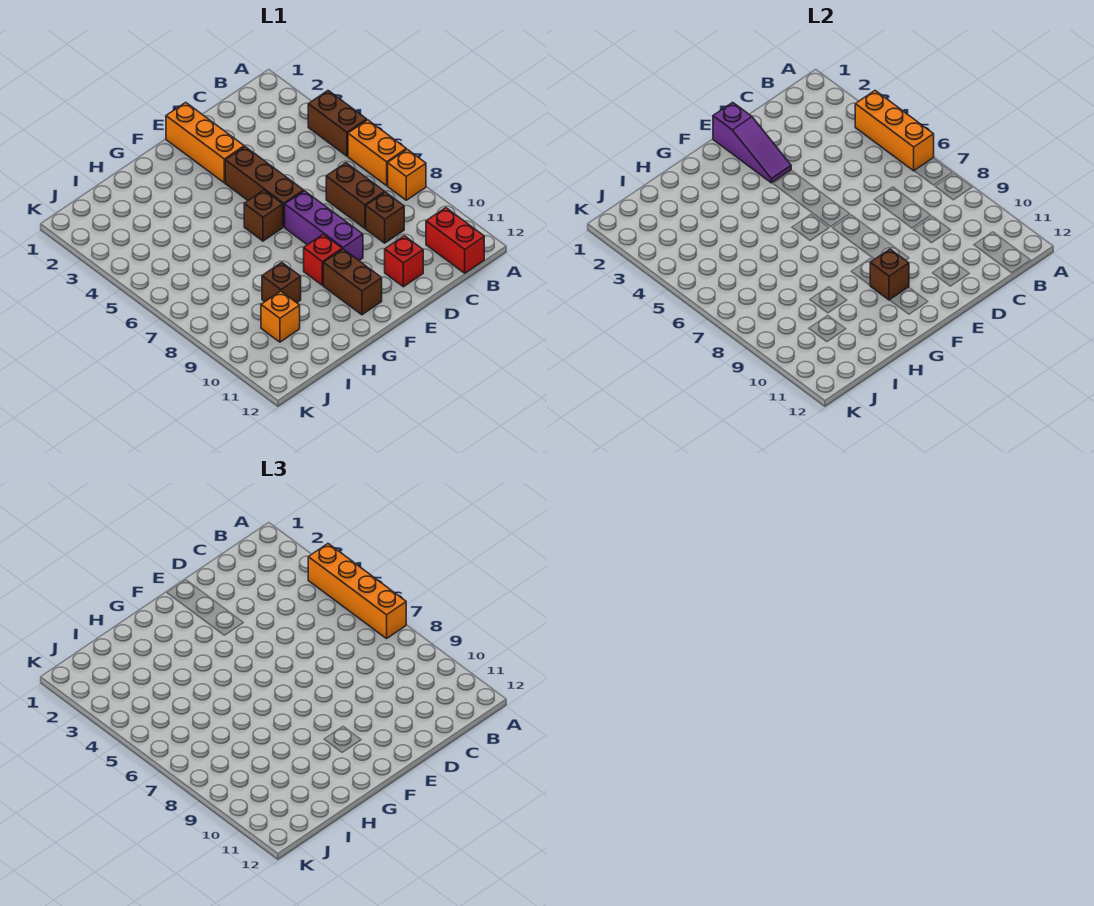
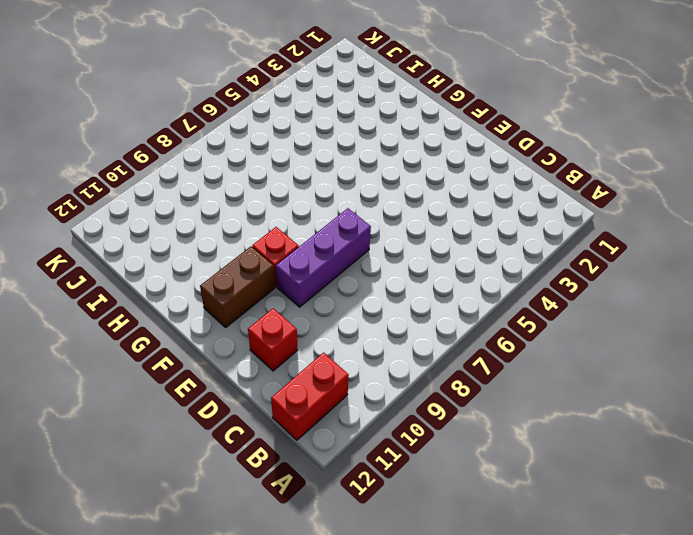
none -> brown 1x2 brick [308,91,367,156]
none -> orange 1x2 brick [348,120,406,186]
none -> orange 1x1 brick [388,149,426,200]

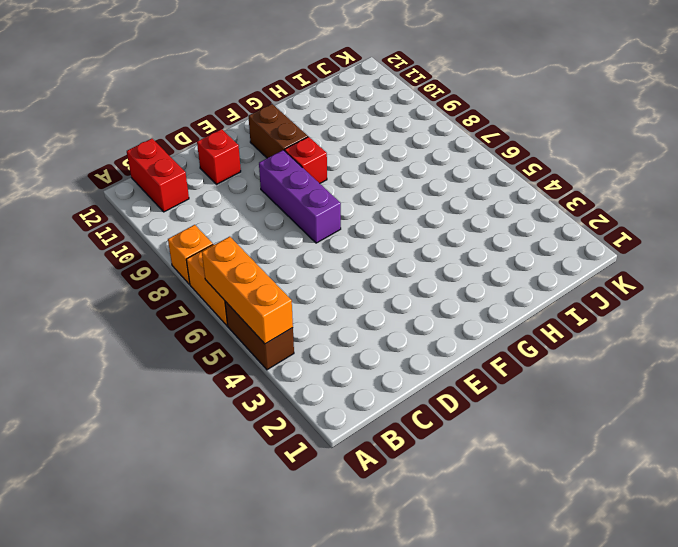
none -> brown 1x2 brick [326,163,385,228]
none -> brown 1x1 brick [366,192,404,243]
none -> orange 1x3 brick [166,102,244,183]

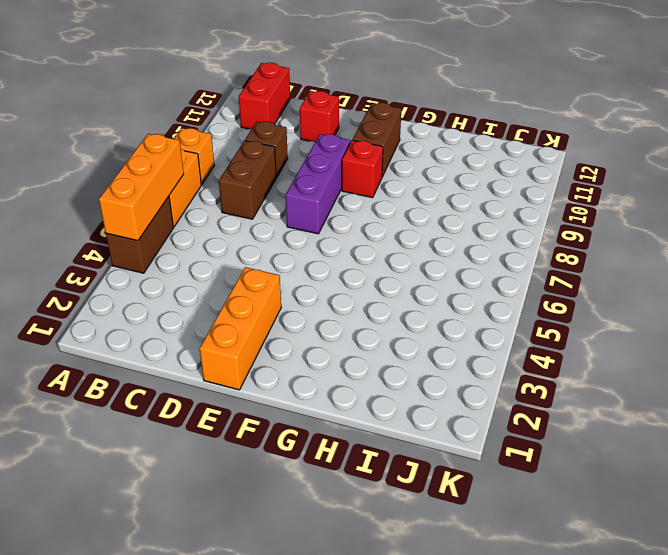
none -> brown 1x3 brick [225,147,304,227]
none -> brown 1x1 brick [244,190,283,241]
none -> brown 1x1 brick [262,262,301,303]

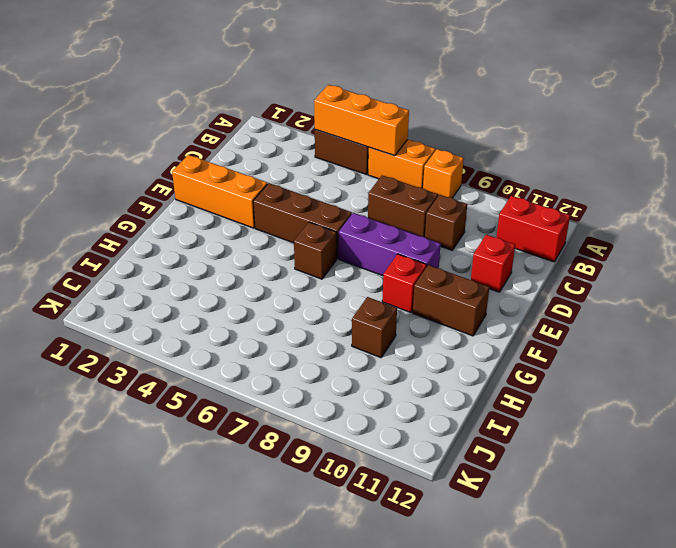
none -> orange 1x1 brick [261,291,300,342]
none -> purple 1x3 slope [713,102,791,183]
none -> brown 1x1 brick [870,249,909,300]

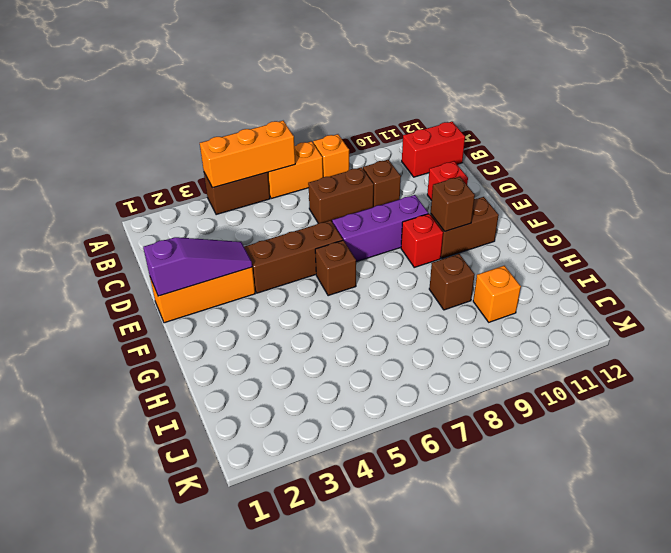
none -> orange 1x4 brick [308,544,406,639]

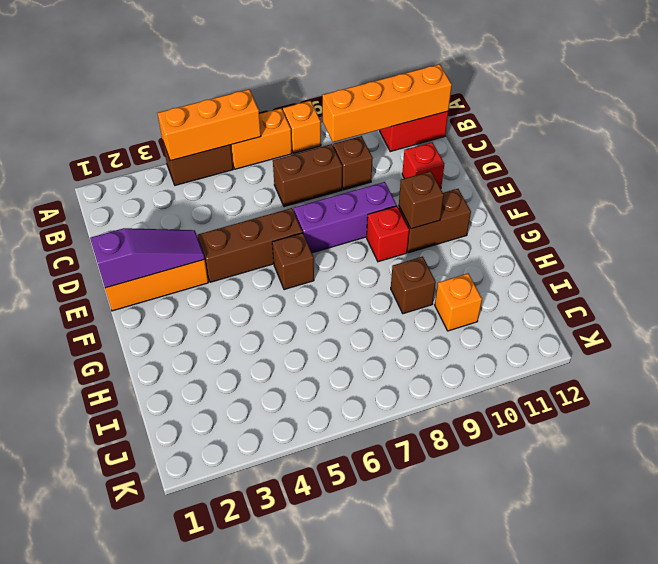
orange 1x4 brick [322,64,452,142] -> orange 1x4 brick moved to [308,544,406,639]

